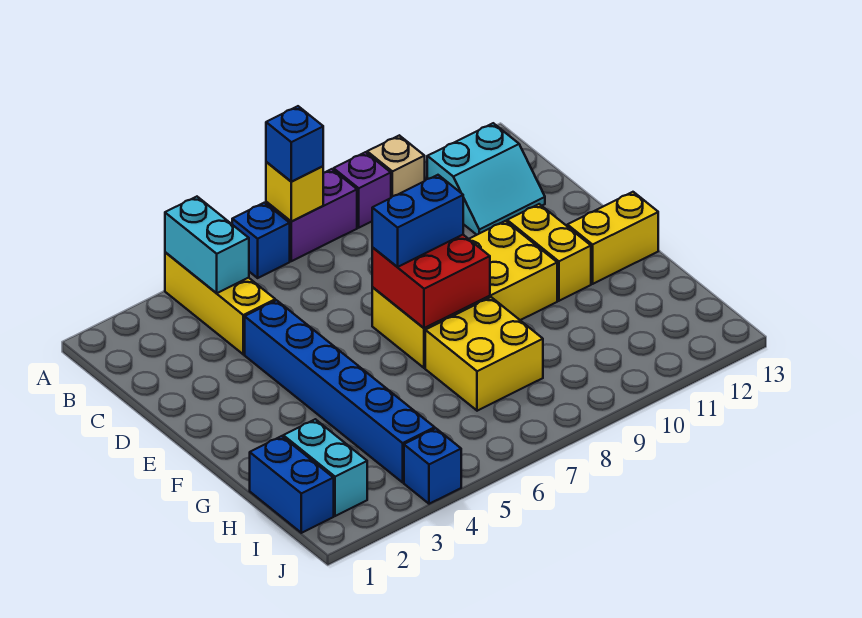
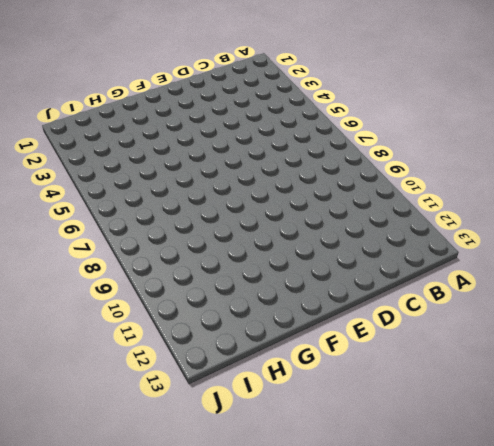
none -> yellow 1x3 brick [165,252,275,354]
none -> blue 1x1 brick [232,203,290,278]
none -> purple 1x2 brick [266,169,357,261]

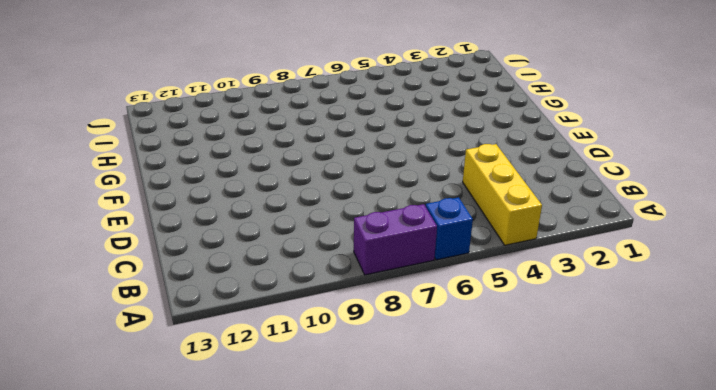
none -> purple 1x1 brick [334,152,391,228]
none -> tan 1x1 brick [367,135,425,197]
none -> cyan 2x2 slope [427,123,545,235]

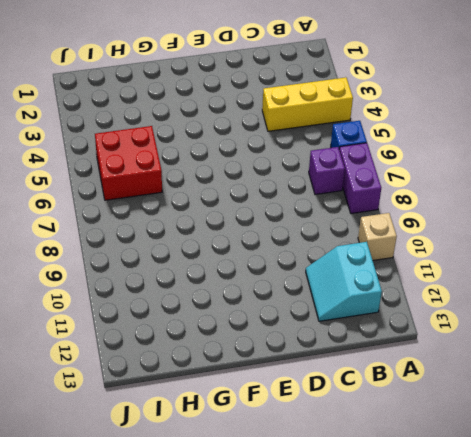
purple 1x1 brick [309,147,345,194] -> purple 1x1 brick moved to [334,152,391,228]
red 2x2 brick [95,126,162,200] -> red 2x2 brick moved to [372,235,490,328]
none -> blue 1x6 brick [245,300,435,482]
none -> yellow 2x4 brick [372,221,557,368]
none -> yellow 1x2 brick [507,204,591,301]

